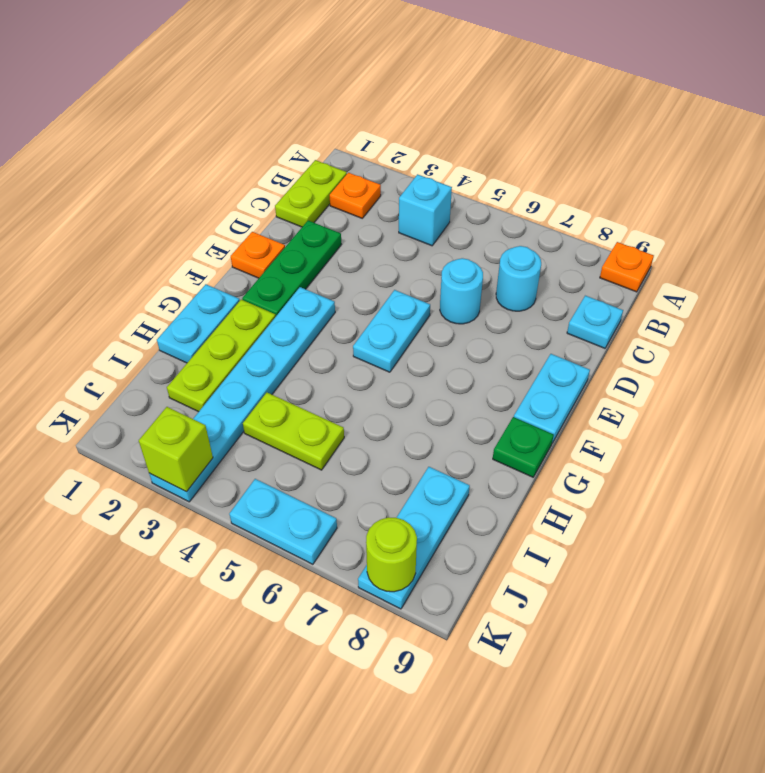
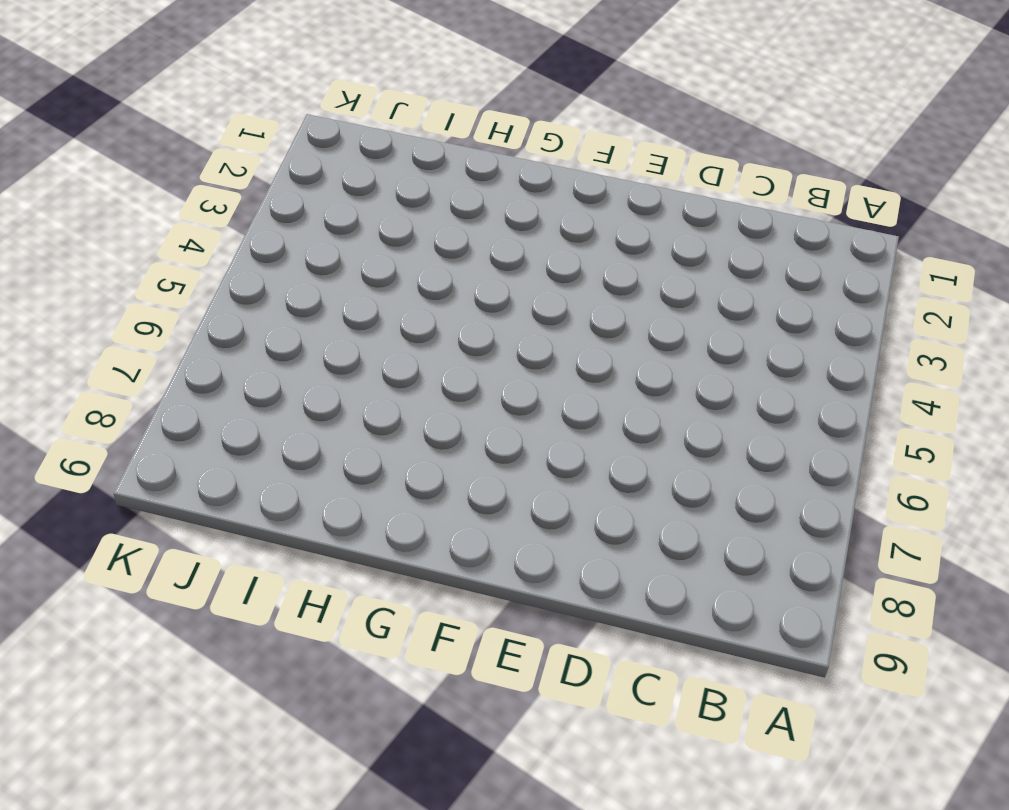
none -> orange 1x1 plate [600,242,654,292]
none -> lime 1x2 plate [275,160,347,227]
none -> orange 1x1 plate [330,173,381,218]

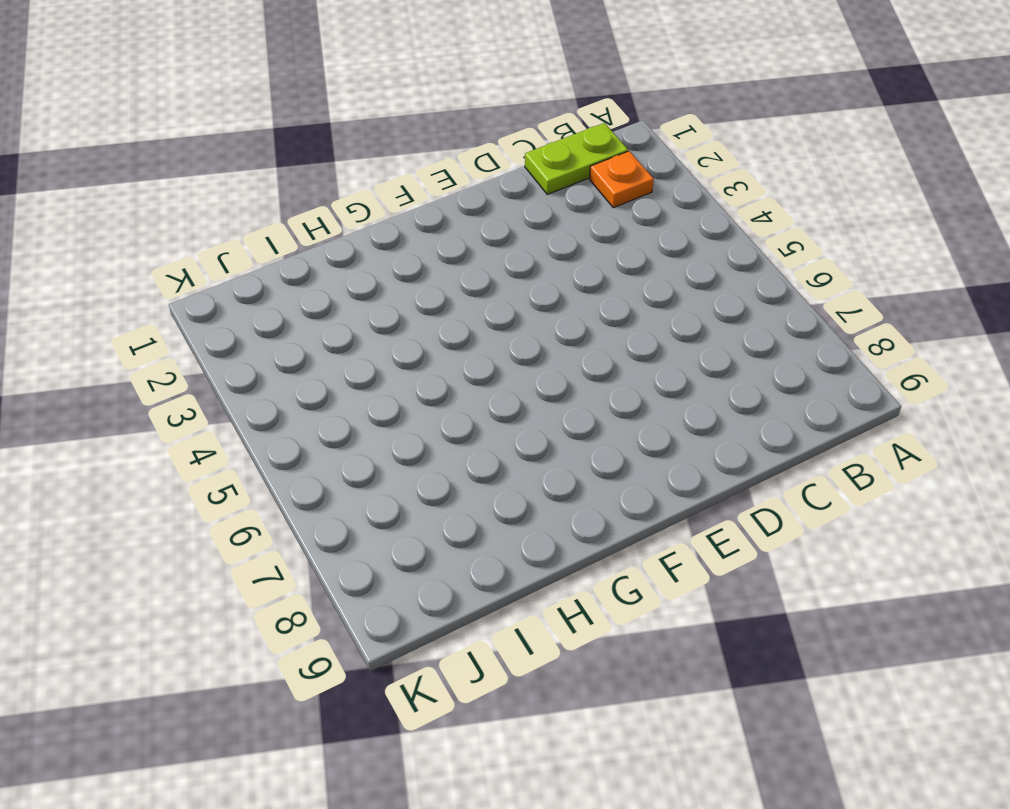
none -> orange 1x1 plate [600,242,654,292]
none -> cyan 1x1 brick [399,174,452,246]
none -> cyan 1x1 round brick [496,246,541,311]

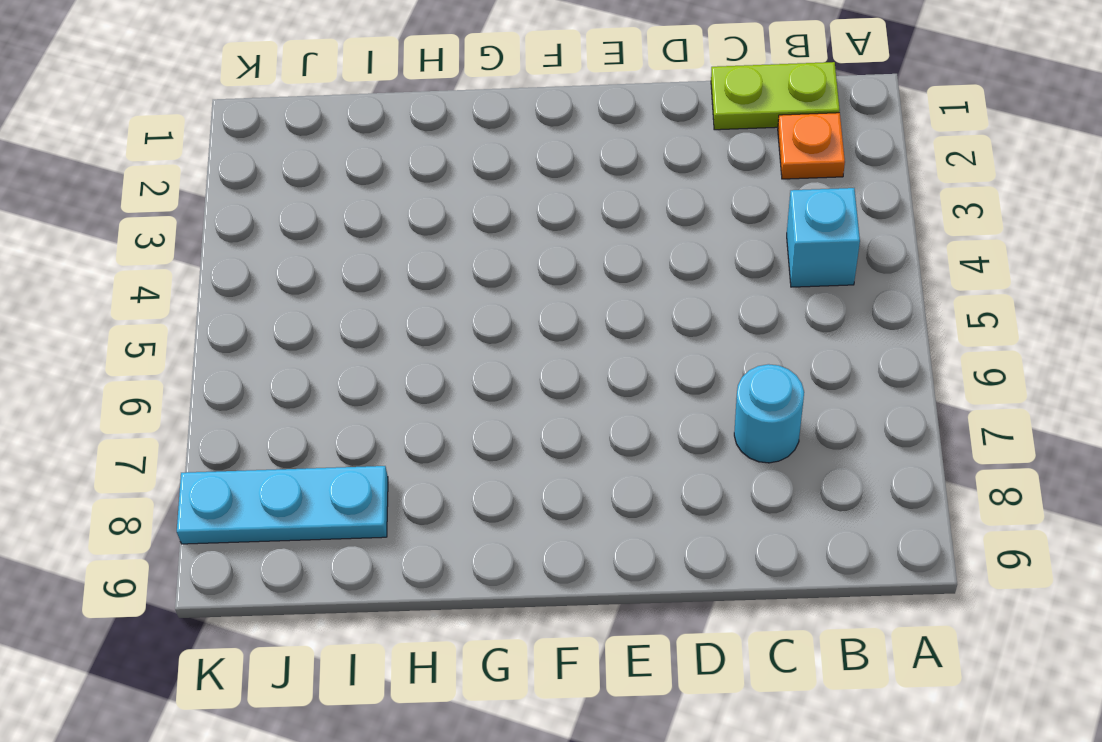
none -> orange 1x1 plate [600,242,654,292]
none -> cyan 1x1 plate [567,296,623,348]
none -> green 1x3 plate [242,221,341,316]

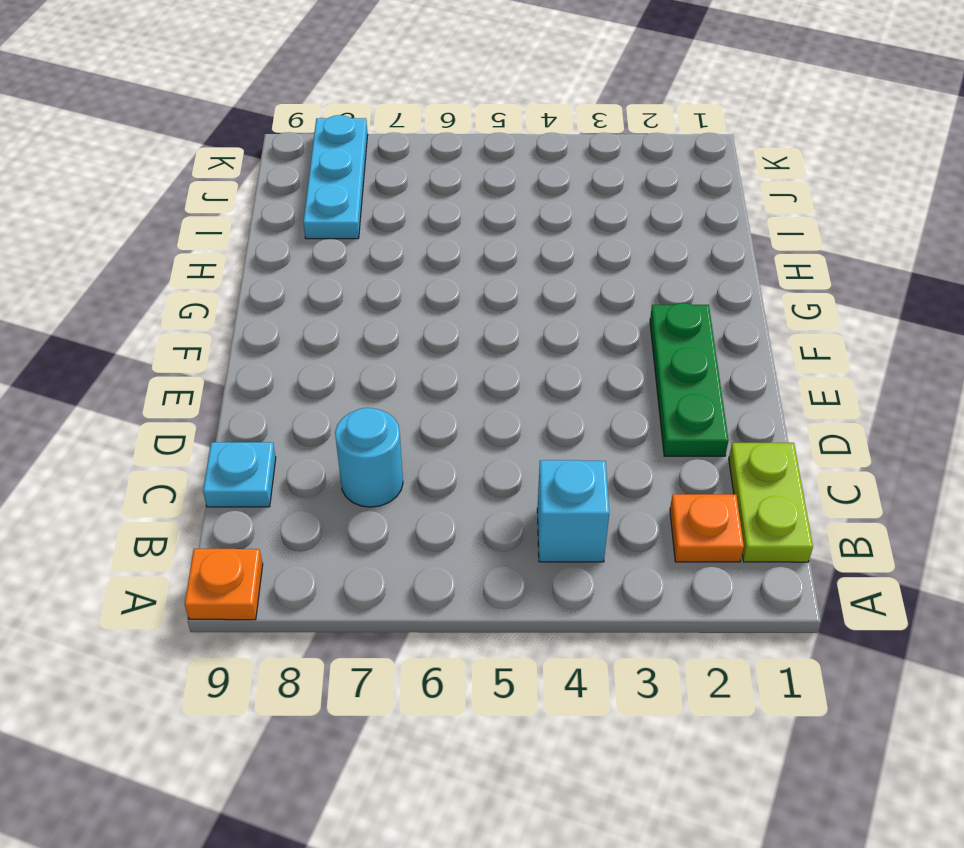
none -> cyan 1x1 round brick [440,258,483,324]
none -> orange 1x1 plate [231,232,285,278]
none -> cyan 1x2 plate [353,290,430,372]

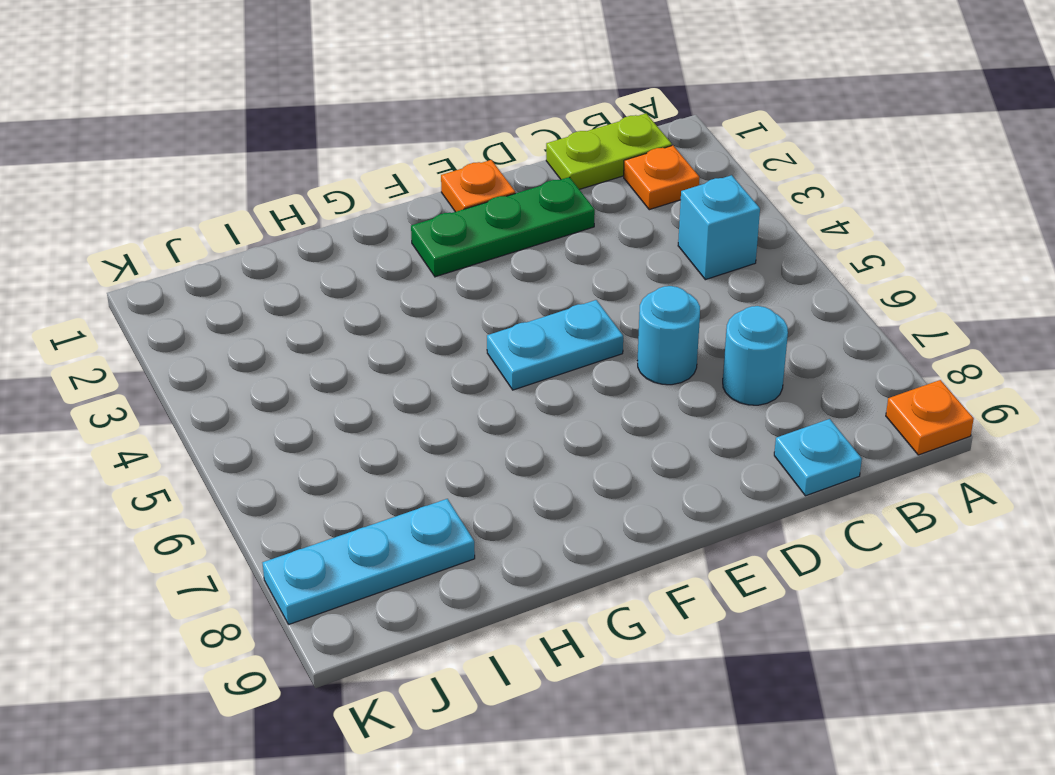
none -> cyan 1x2 plate [514,354,590,443]
none -> cyan 1x6 plate [149,287,335,502]
none -> cyan 1x2 plate [157,284,240,363]

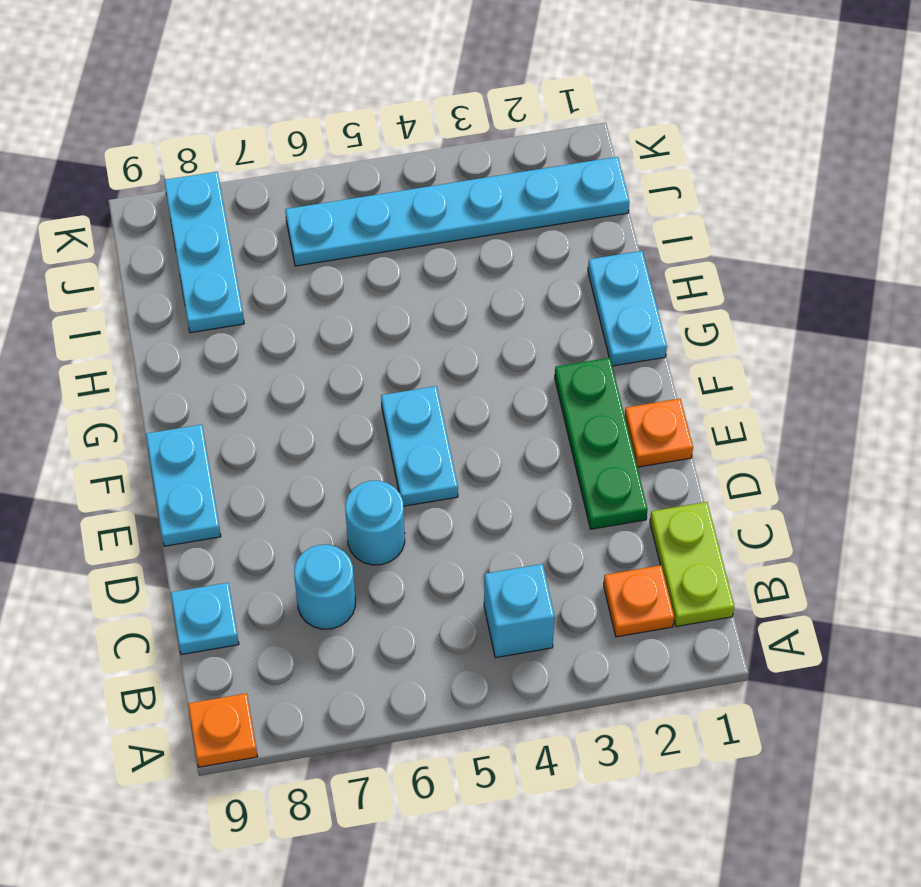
cyan 1x6 plate [285,157,629,266] -> cyan 1x6 plate turned to [149,287,335,502]
none -> lime 1x3 plate [167,300,276,412]
none -> green 1x1 plate [493,417,553,477]
none -> lime 1x2 plate [243,393,344,470]

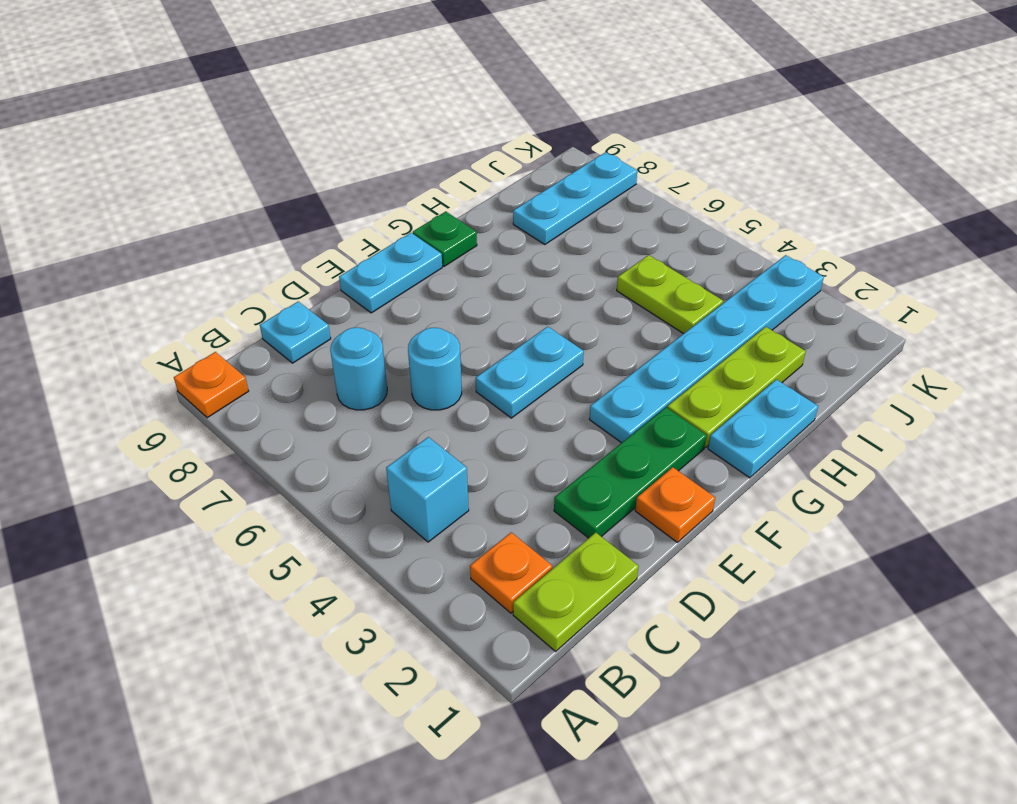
none -> cyan 1x2 plate [229,479,337,564]
none -> lime 1x1 brick [139,407,213,492]
none -> lime 1x1 round brick [366,517,417,592]

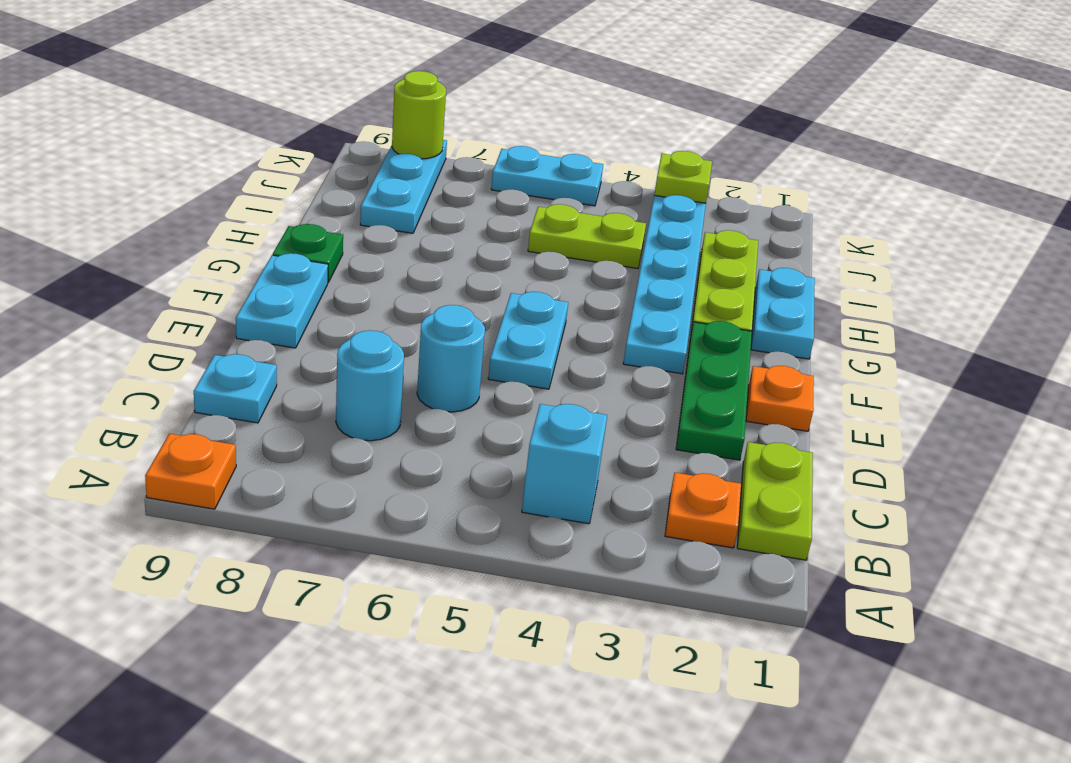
lime 1x1 plate [654,151,712,203] -> lime 1x1 brick [139,407,213,492]

